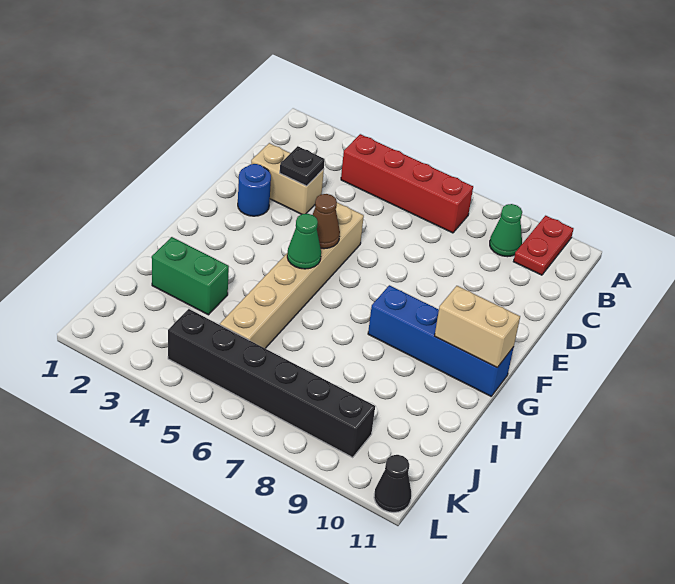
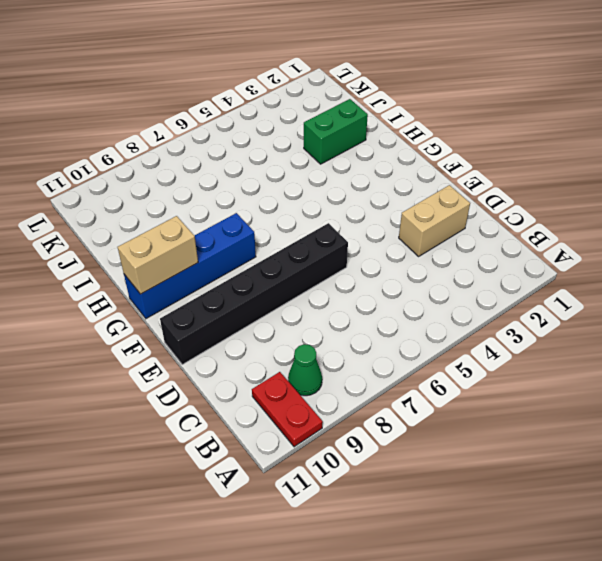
black 1x6 brick [160,223,348,365] -> black 1x6 brick moved to [168,309,375,458]
none -> red 1x4 brick [341,134,473,233]
none -> blue 1x1 round brick [238,164,271,216]
none -> tan 1x6 brick [220,203,364,348]

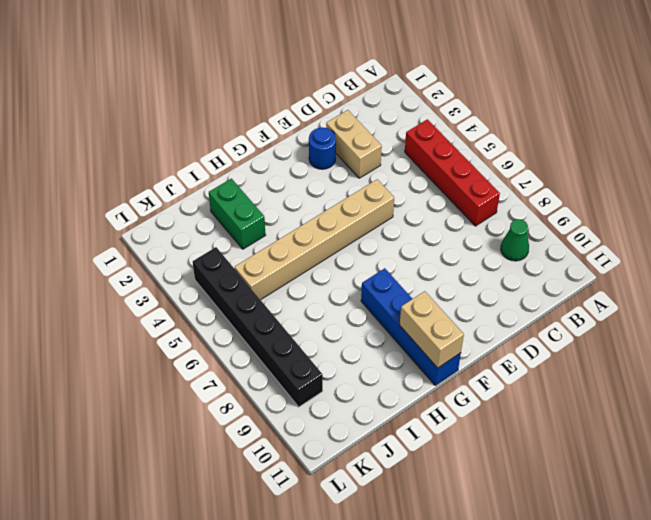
none -> red 1x2 plate [513,216,574,275]
none -> black 1x1 cone [374,455,411,512]
none -> black 1x1 plate [280,146,325,186]

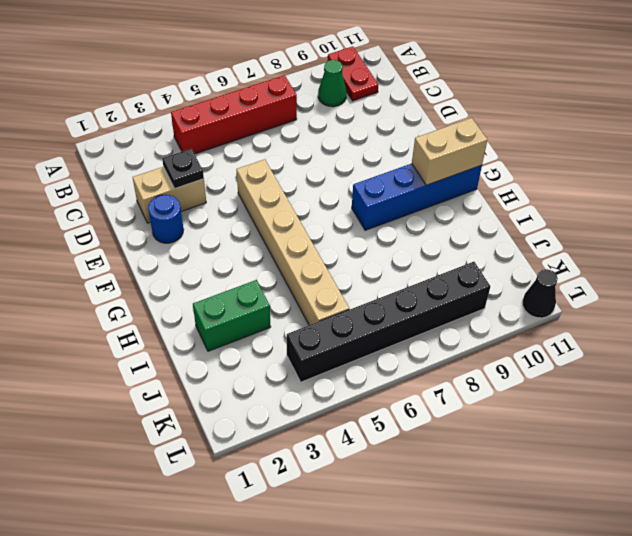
none -> brown 1x1 cone [313,194,340,249]
none -> green 1x1 cone [287,214,321,269]

